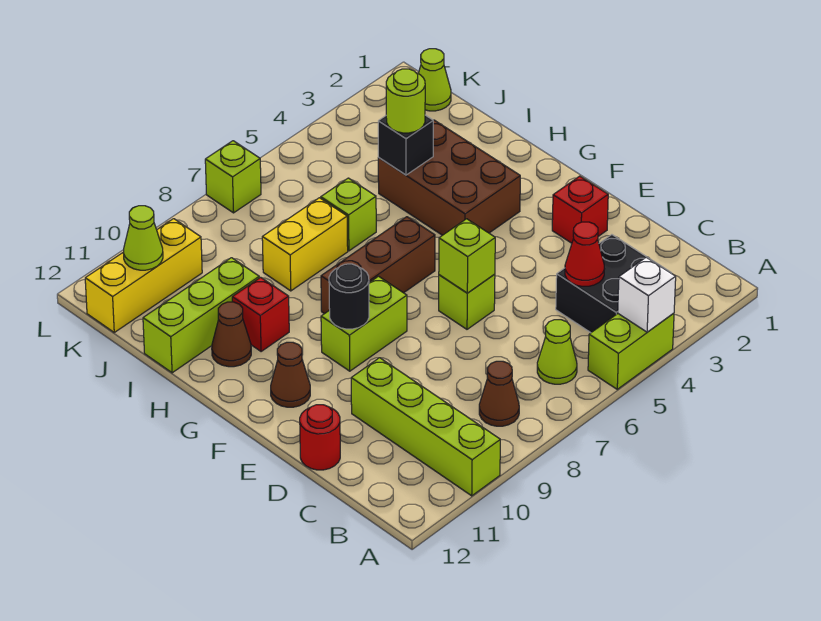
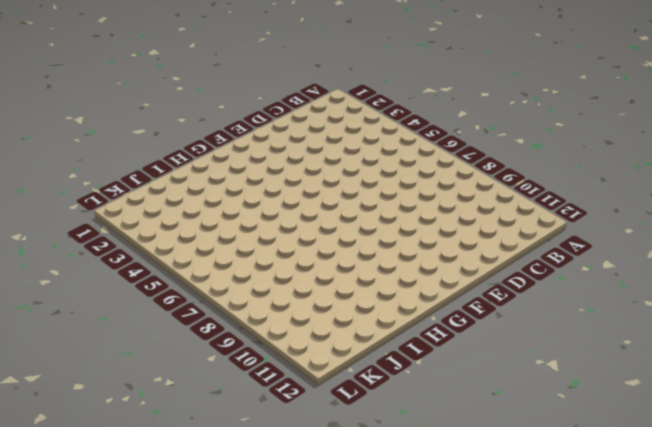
none -> lime 1x2 brick [588,313,674,389]
none -> lime 1x4 brick [351,358,500,496]
none -> black 2x2 brick [556,235,671,333]

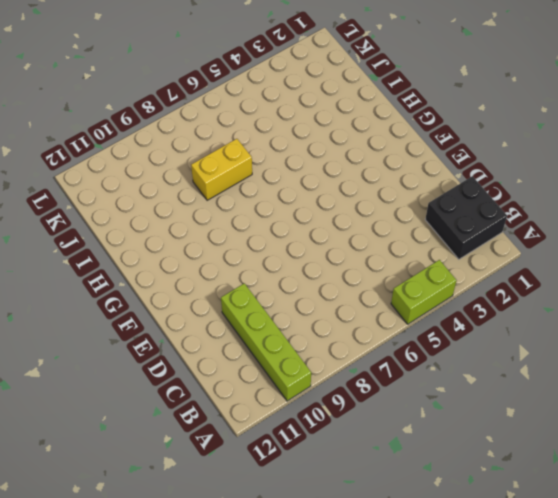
black 2x2 brick [425,176,507,259] -> black 2x2 brick moved to [556,235,671,333]
none -> lime 1x1 cone [537,320,577,384]
none -> brown 1x1 cone [479,361,519,426]
none -> red 1x1 round brick [300,405,340,470]

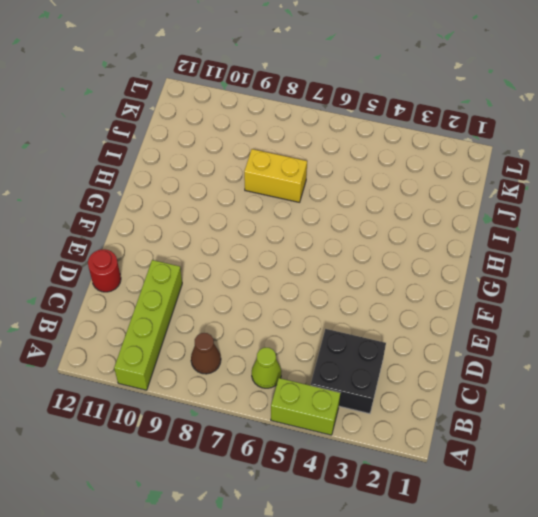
none -> red 1x1 brick [552,176,608,243]
none -> lime 1x1 brick [439,274,495,329]
none -> lime 1x2 brick [321,276,407,371]

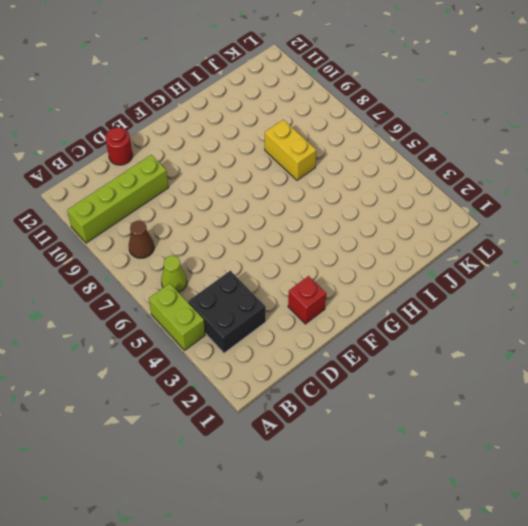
none -> lime 1x1 brick [439,274,495,329]
none -> lime 1x2 brick [321,276,407,371]
none -> brown 1x1 cone [271,342,310,407]

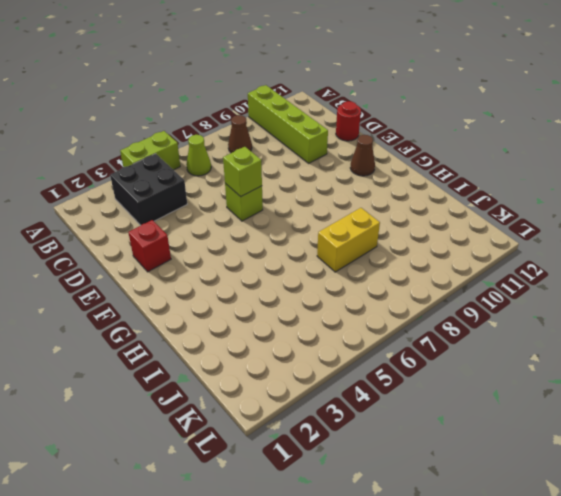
none -> lime 1x2 brick [321,276,407,371]
none -> brown 2x3 brick [378,120,520,235]
none -> brown 1x3 brick [321,217,435,314]

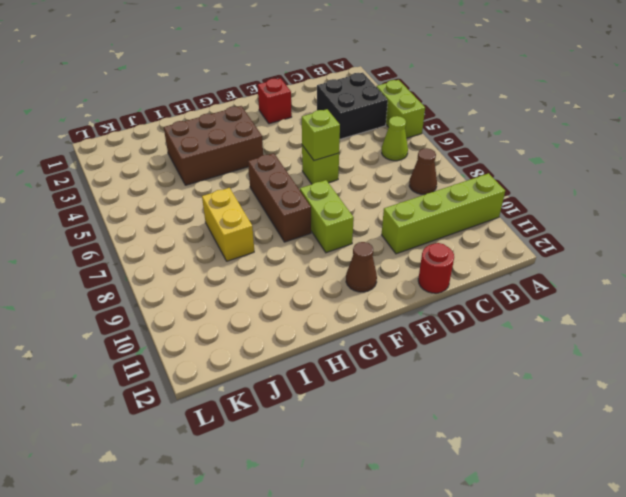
none -> red 1x1 brick [232,277,289,352]
none -> brown 1x1 cone [212,302,251,367]
none -> lime 1x1 brick [321,178,376,251]

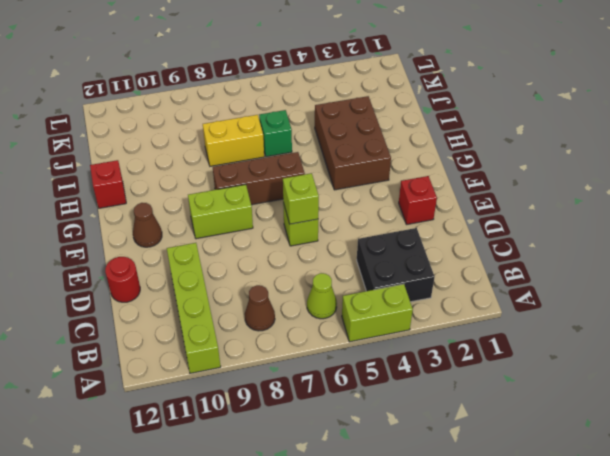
red 1x1 brick [90,160,126,208] -> red 1x1 brick moved to [232,277,289,352]
green 1x1 brick [259,110,292,157] -> lime 1x1 brick [321,178,376,251]
none -> brown 1x1 cone [212,302,251,367]
none -> lime 1x3 brick [143,258,259,373]
none -> lime 1x1 cone [418,49,451,111]

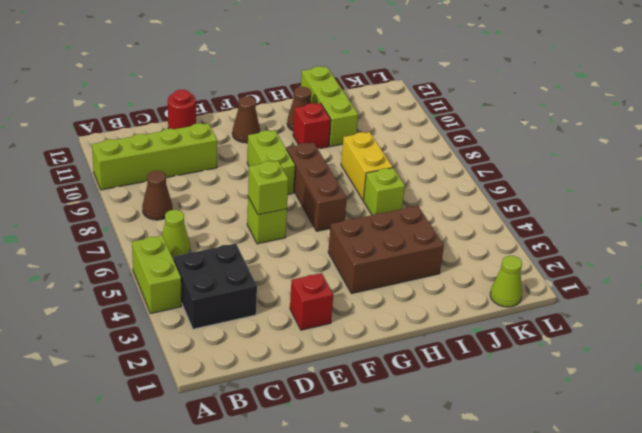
none -> yellow 1x3 brick [85,219,202,332]
none -> lime 1x1 brick [205,141,261,213]
none -> white 1x1 brick [618,257,676,332]

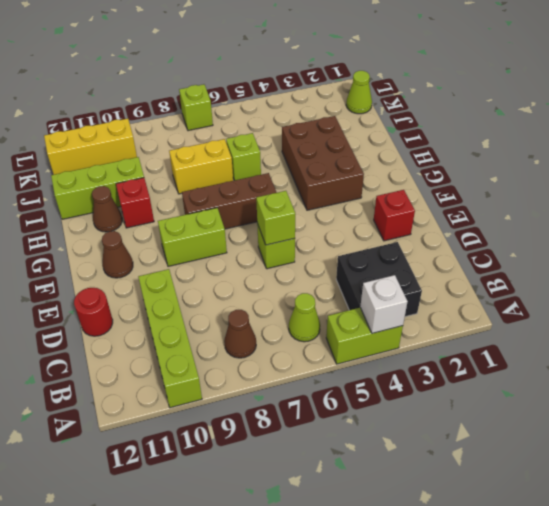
none -> red 1x1 cone [565,222,604,286]
none -> black 1x1 round brick [329,264,369,329]
none -> black 1x1 brick [378,115,433,175]

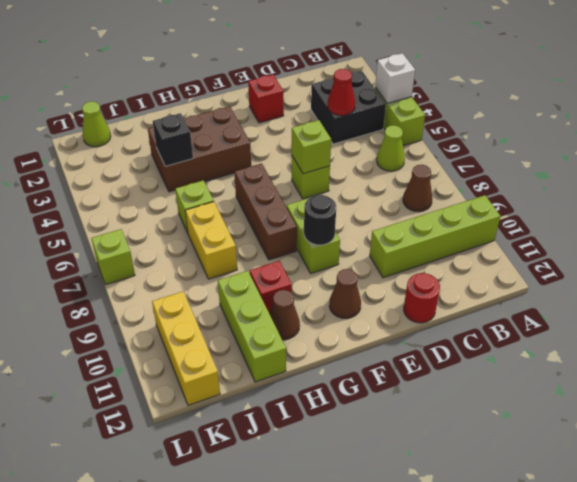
none -> lime 1x1 cone [123,206,163,270]
none -> lime 1x1 round brick [386,69,425,133]

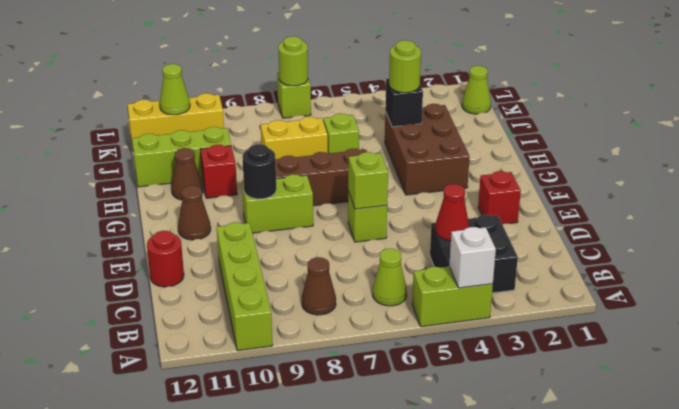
lime 1x1 round brick [278,37,308,86] -> none

